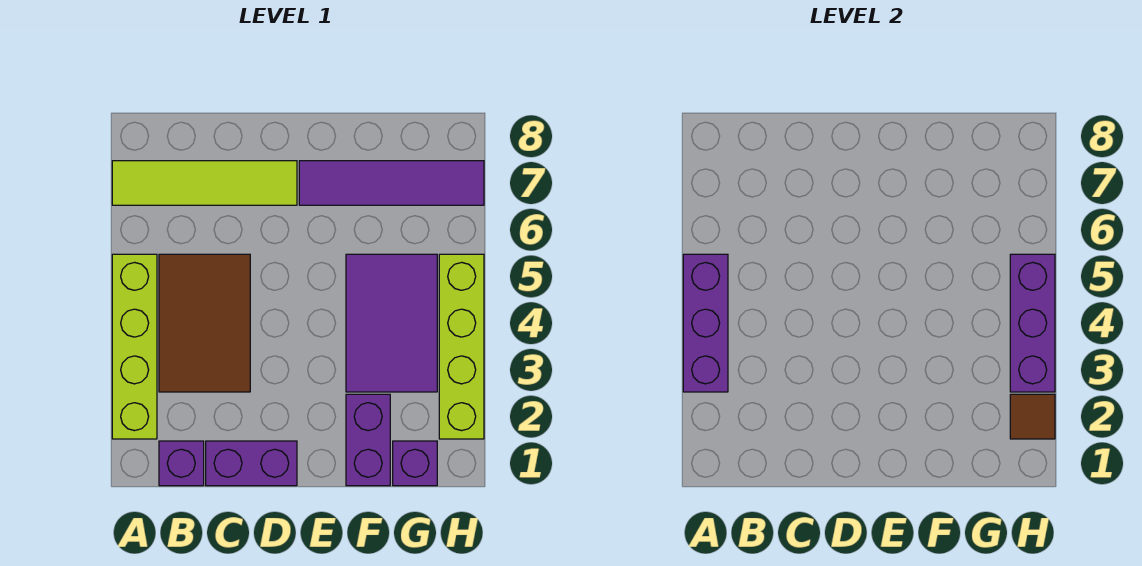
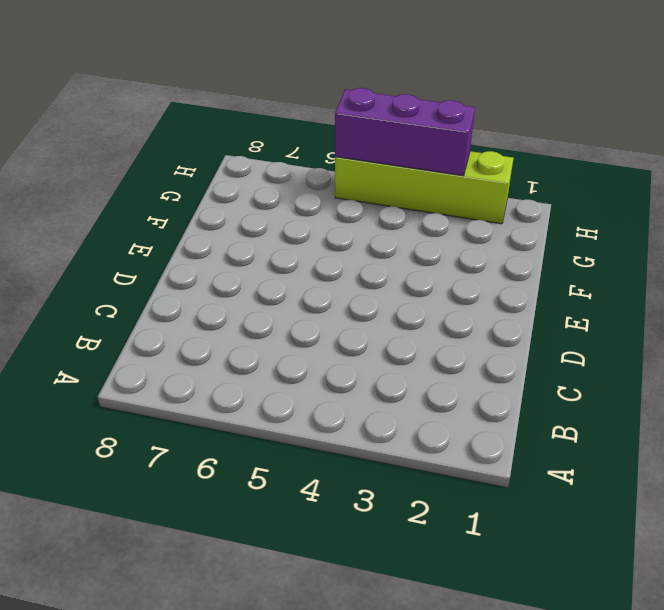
none -> lime 1x4 brick [112,254,157,439]
none -> lime 1x4 tile [112,161,297,205]
none -> purple 1x1 brick [159,441,204,486]

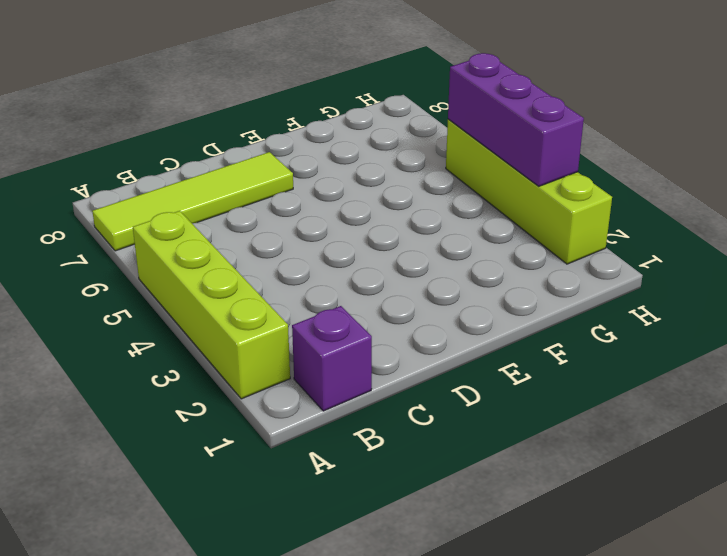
none -> brown 2x3 tile [159,254,250,392]
none -> purple 1x2 brick [206,441,297,486]
none -> purple 1x4 tile [299,161,484,205]

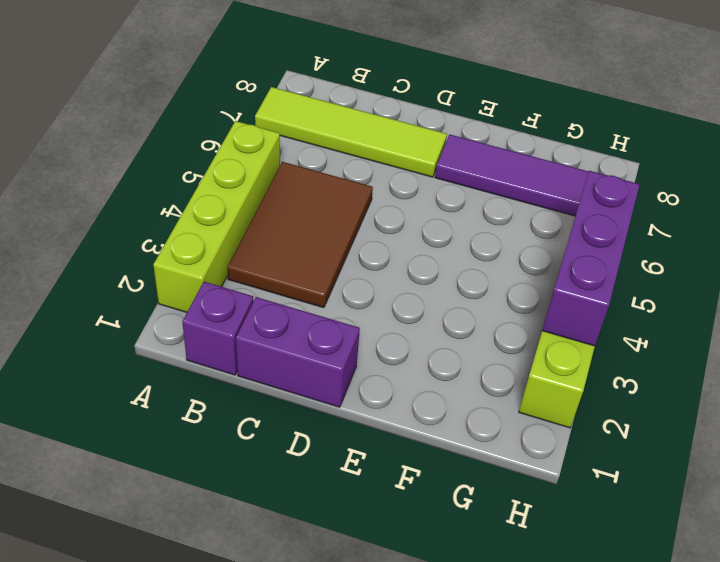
none -> purple 1x2 brick [346,394,390,486]
none -> purple 2x3 tile [346,254,437,392]
none -> purple 1x1 brick [393,441,437,486]

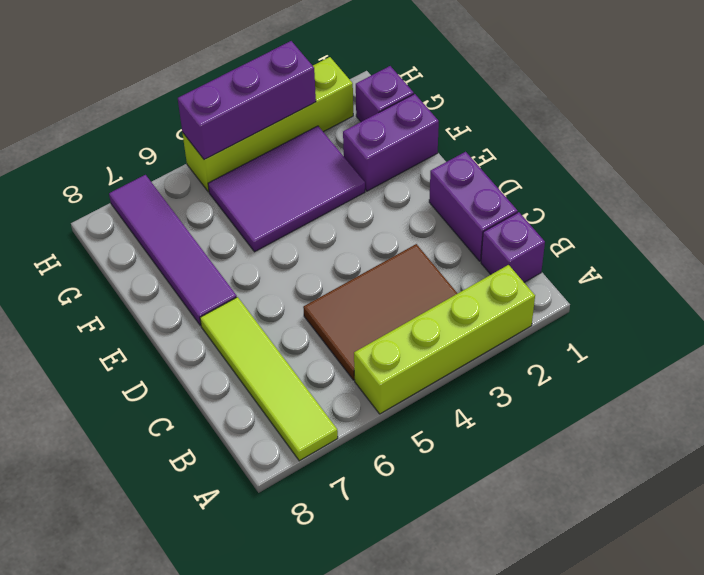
none -> purple 1x3 brick [683,254,728,392]
none -> brown 1x1 tile [1010,394,1055,439]

